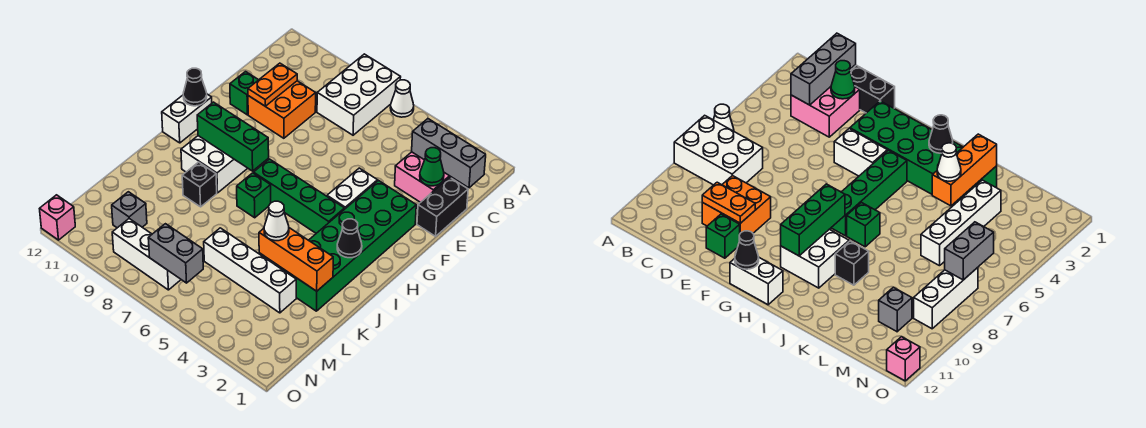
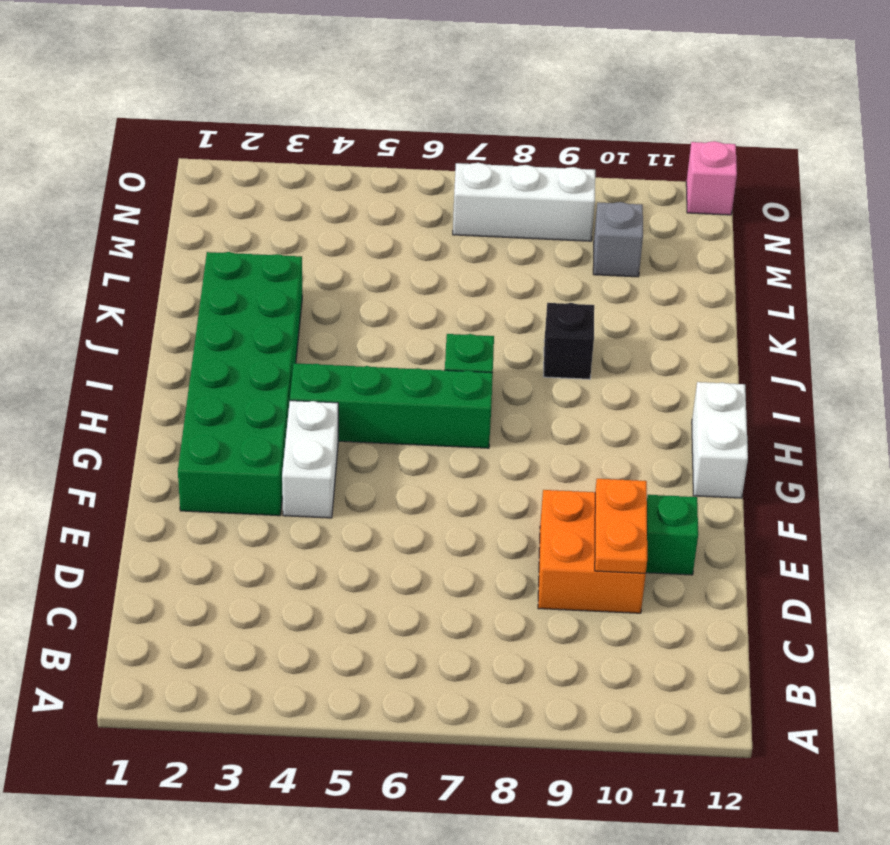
none -> white 1x1 cone [390,80,414,117]
none -> white 2x3 brick [317,54,401,135]
none -> pink 2x2 brick [395,152,462,202]

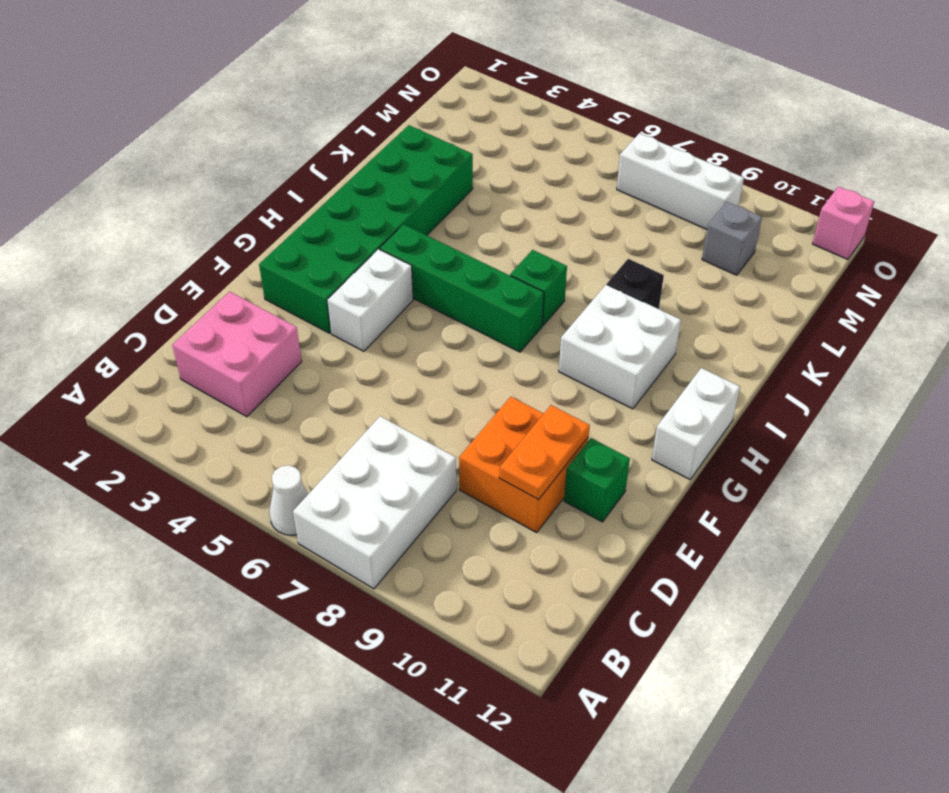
none -> black 1x2 brick [417,177,468,236]
none -> white 1x4 brick [204,228,296,313]
none -> grey 1x3 brick [412,119,486,188]

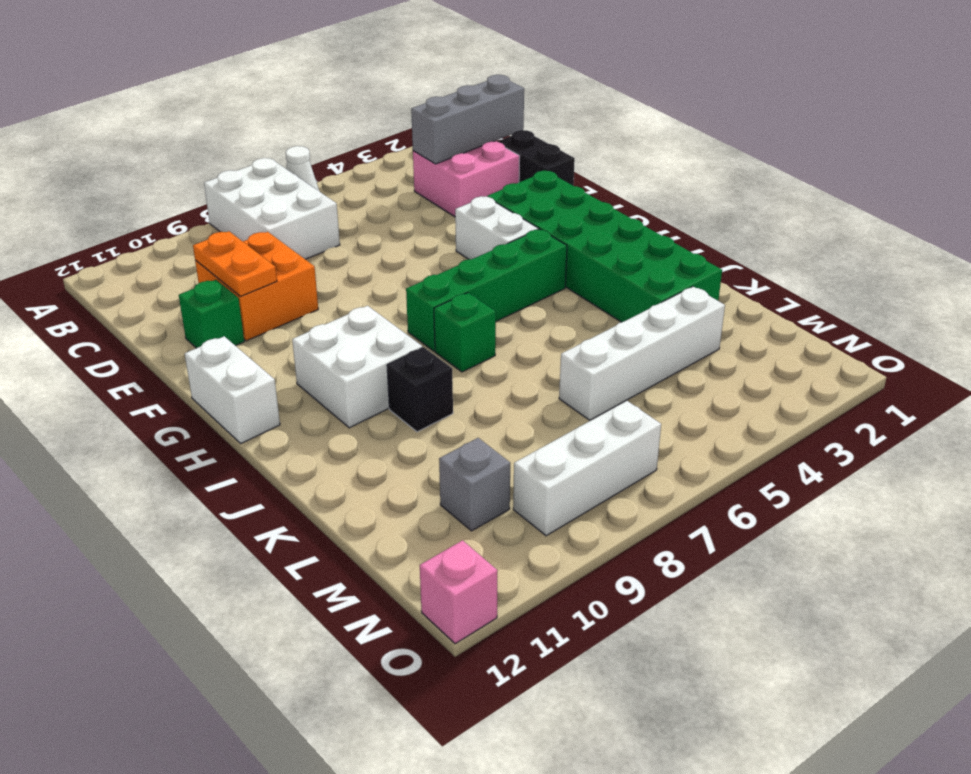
none -> green 1x1 cone [420,148,444,186]
none -> black 1x1 cone [183,68,207,106]
none -> green 1x3 brick [197,102,269,171]

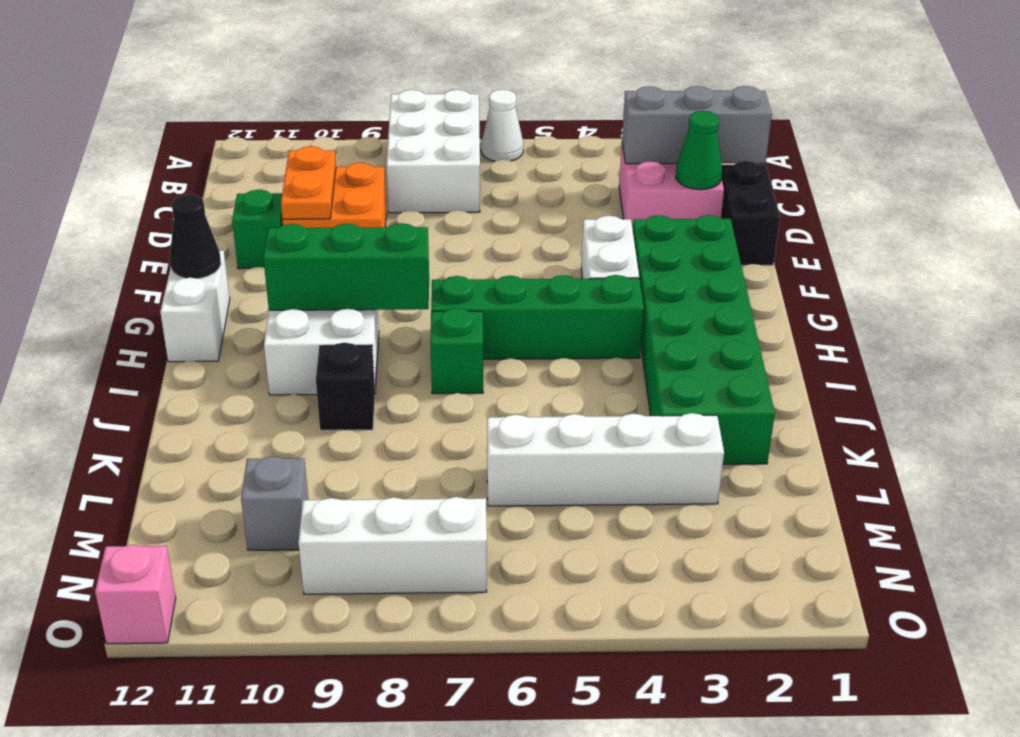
none -> black 1x1 cone [337,219,362,258]
none -> orange 1x3 brick [259,228,333,291]
none -> grey 1x2 brick [148,224,203,283]

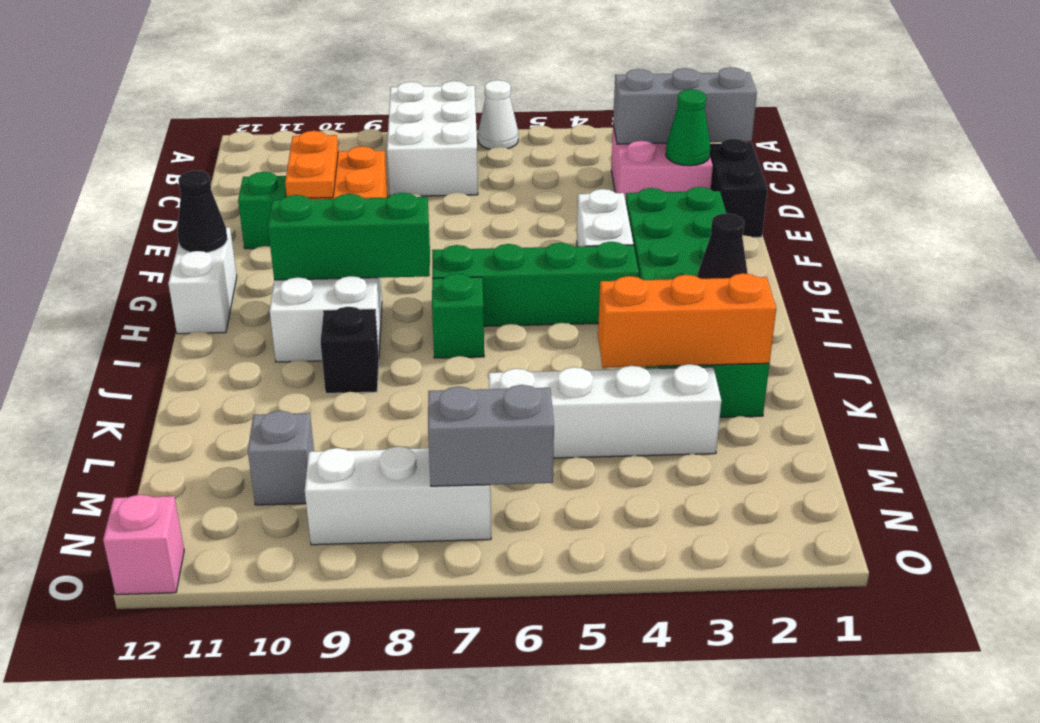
none -> white 1x1 cone [264,201,289,241]

